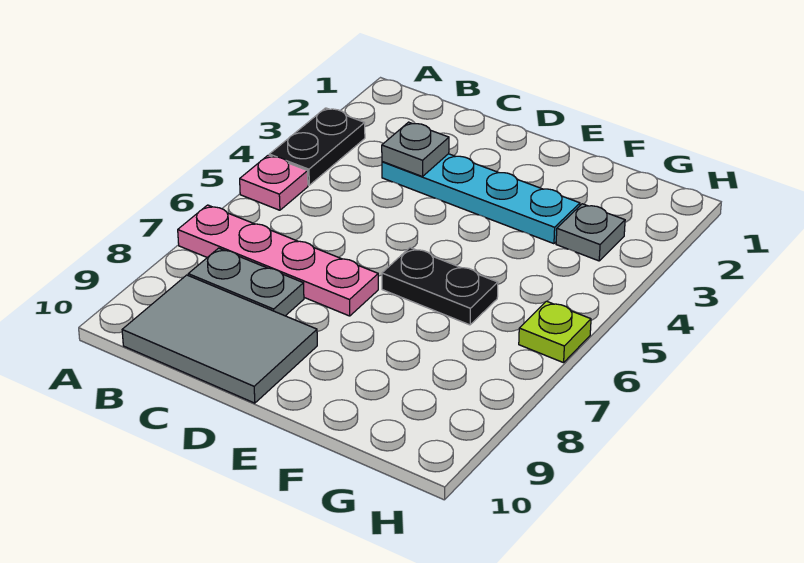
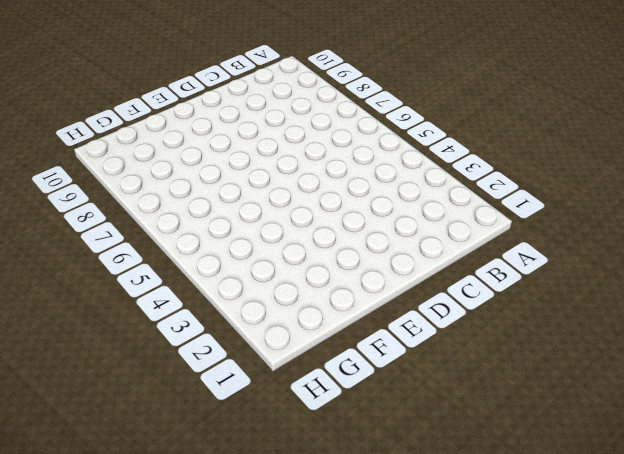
none -> black 1x2 plate [269,108,365,185]
none -> pink 1x1 plate [240,155,308,210]

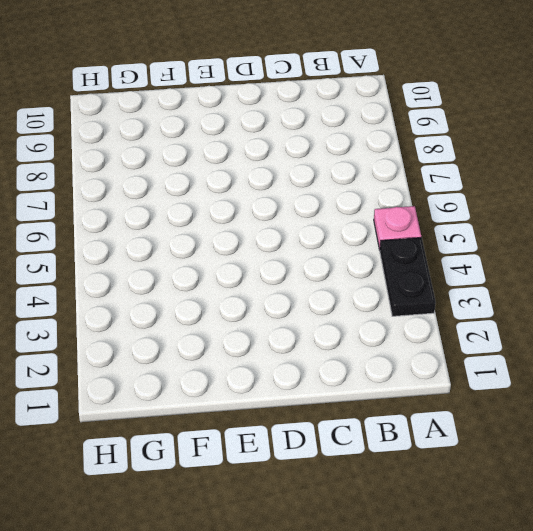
none -> pink 1x4 plate [178,205,378,316]
none -> grey 1x2 plate [188,248,304,316]

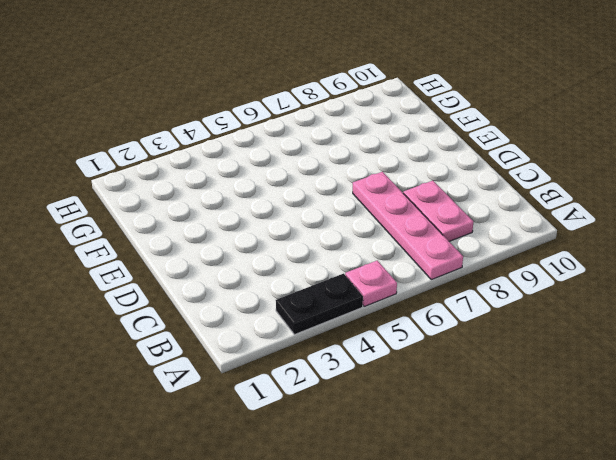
pink 1x2 plate [403,181,473,241] -> grey 1x2 plate [188,248,304,316]
none -> grey 2x3 tile [122,275,317,403]
none -> cyan 1x4 plate [382,154,580,244]

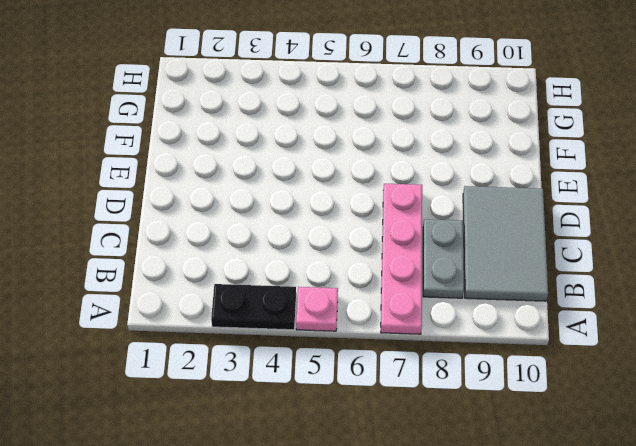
none -> cyan 1x4 plate [382,154,580,244]
none -> black 1x2 plate [382,248,498,325]

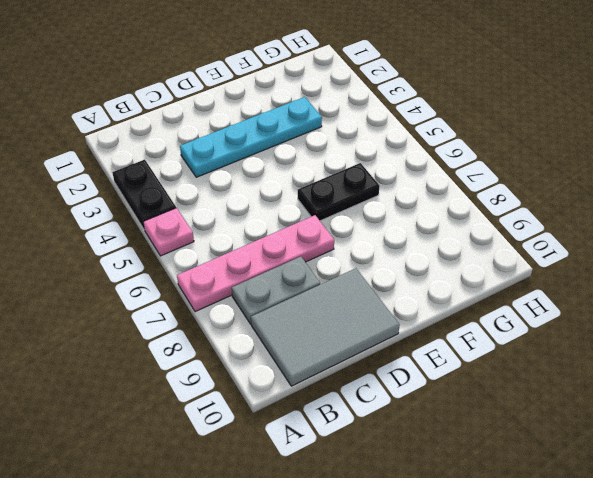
none -> grey 1x1 plate [556,204,625,261]
none -> lime 1x1 plate [519,301,591,363]

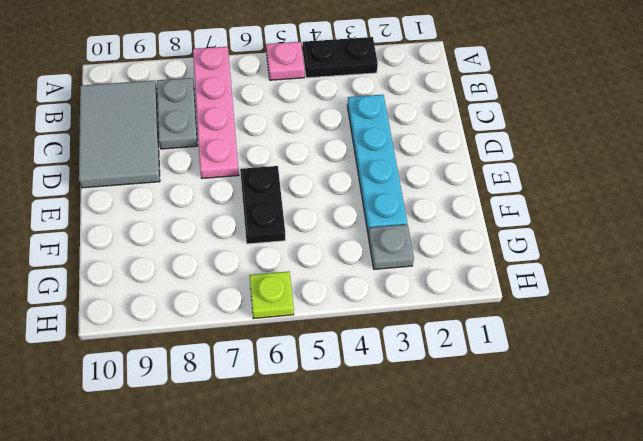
none -> grey 1x1 plate [382,122,449,177]

